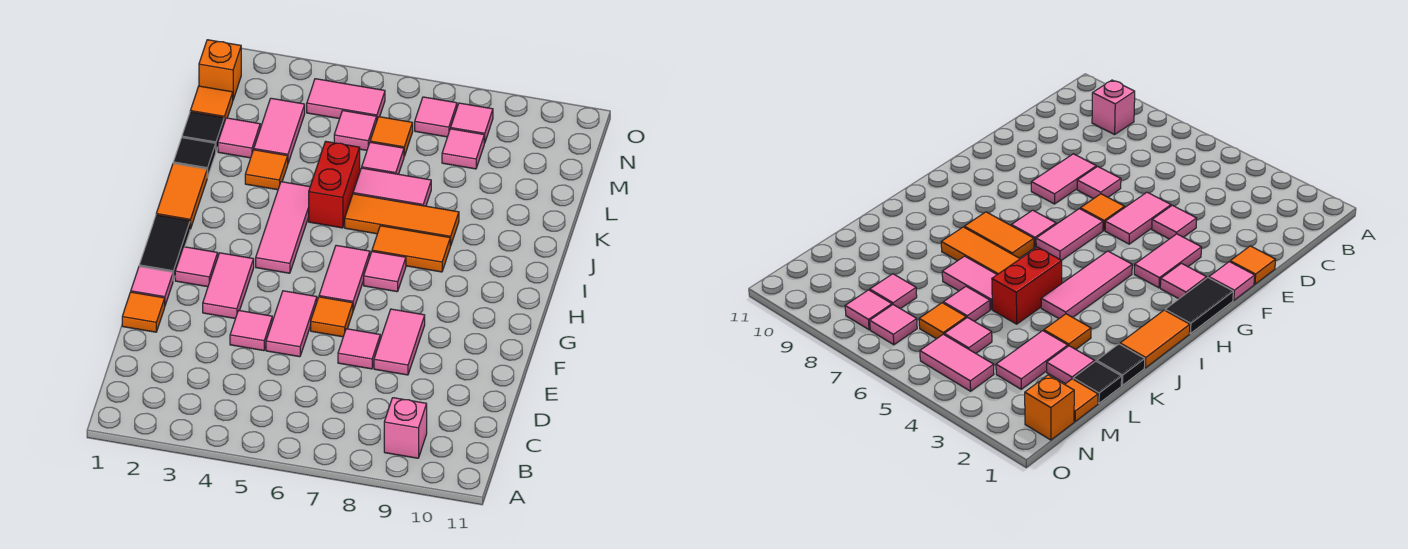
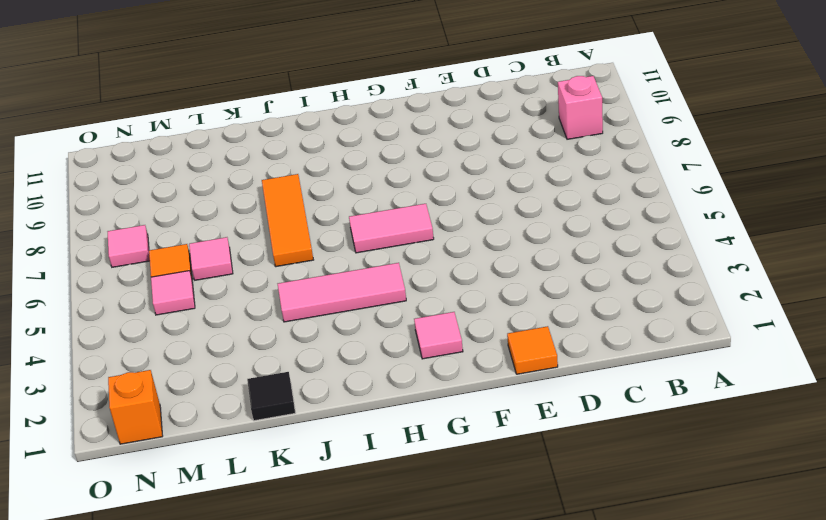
none -> pink 1x1 tile [230,310,272,351]
none -> pink 1x2 tile [266,291,317,357]
none -> pink 1x1 tile [338,329,380,369]
none -> pink 1x2 tile [374,309,425,375]

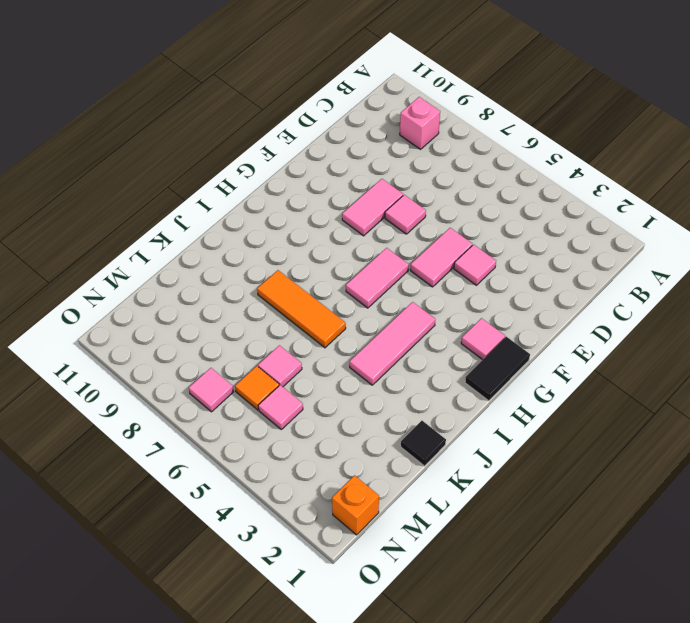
none -> orange 1x1 tile [122,292,165,332]
none -> pink 1x1 tile [131,266,173,305]
none -> pink 1x2 tile [203,253,254,319]
none -> orange 1x1 tile [311,297,353,337]

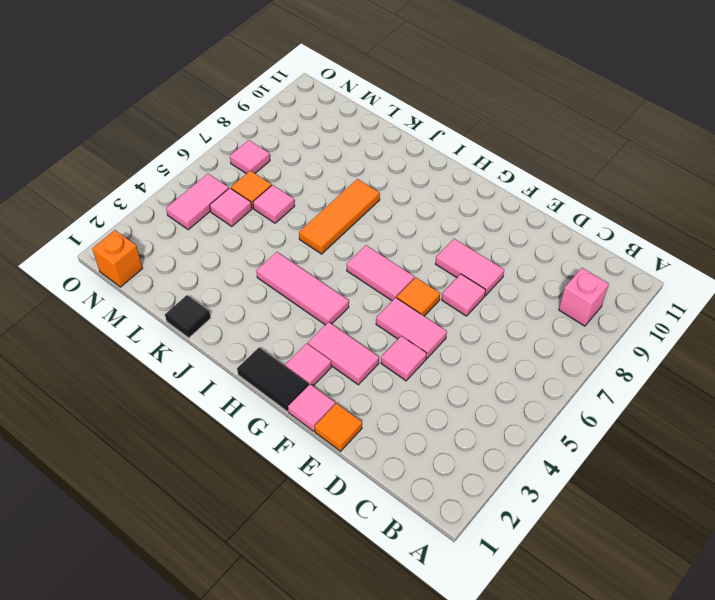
none -> pink 1x1 tile [364,252,406,292]
none -> orange 1x2 tile [156,163,207,229]
none -> orange 1x2 tile [372,226,450,272]
none -> red 1x2 brick [309,141,360,228]

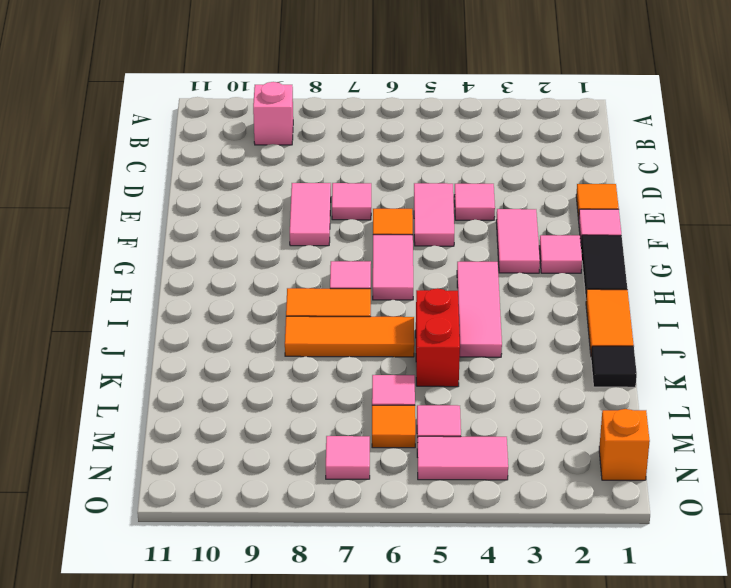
none -> orange 1x1 tile [245,150,288,190]
none -> pink 1x2 tile [353,168,431,206]
none -> black 1x1 tile [182,112,224,151]
none -> pink 1x1 tile [218,118,260,158]

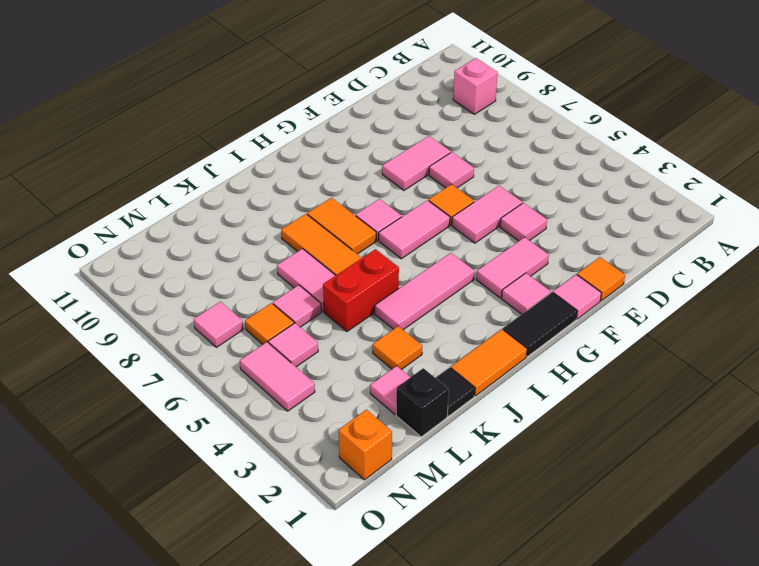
black 1x1 brick [396,368,449,437] -> black 1x1 tile [182,112,224,151]
none -> pink 1x2 tile [254,98,305,163]
none -> orange 1x1 tile [190,86,233,122]
none -> pink 1x1 tile [442,129,484,169]
none -> pink 1x1 tile [451,103,493,143]

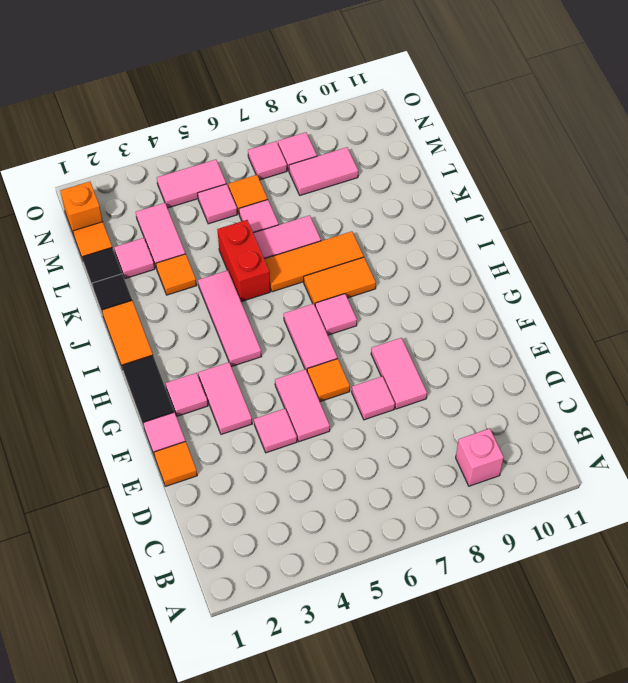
pink 1x2 tile [289,147,358,195] -> pink 1x1 tile [442,129,484,169]

